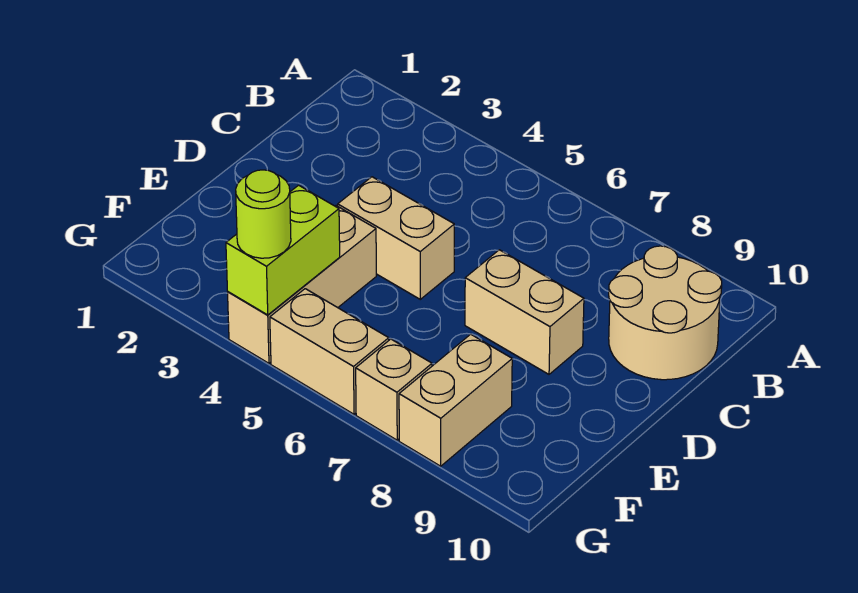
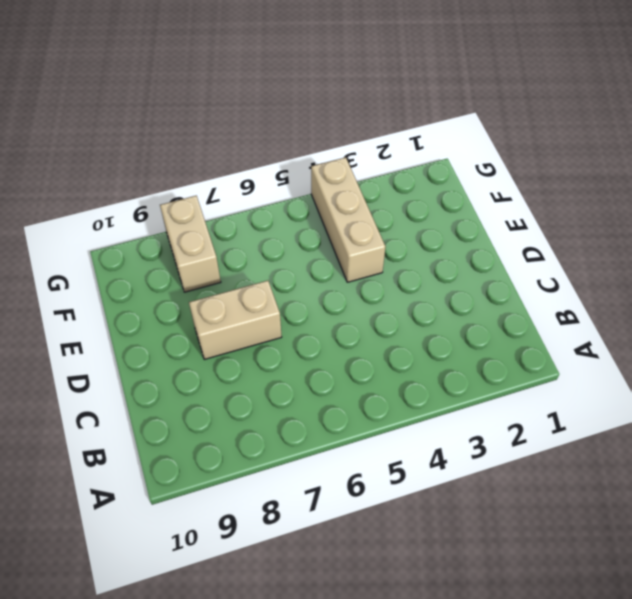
none -> tan 2x2 round brick [609,246,722,380]
none -> tan 1x2 brick [338,177,454,299]

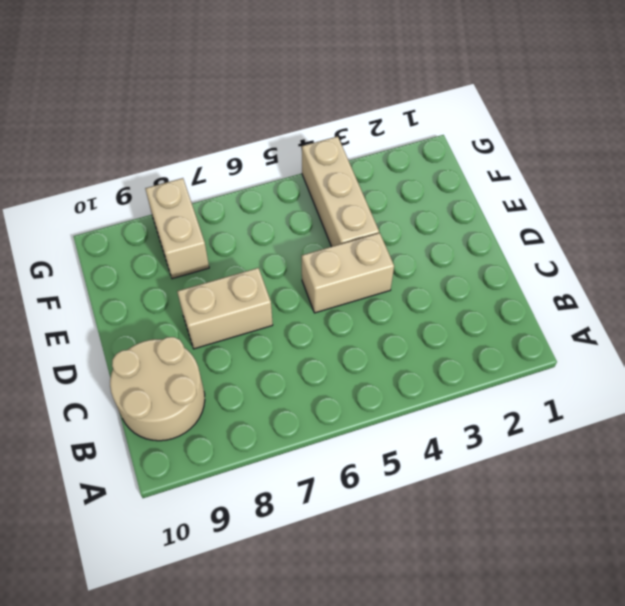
none -> tan 1x2 brick [270,289,389,414]
none -> tan 1x1 brick [356,339,432,440]

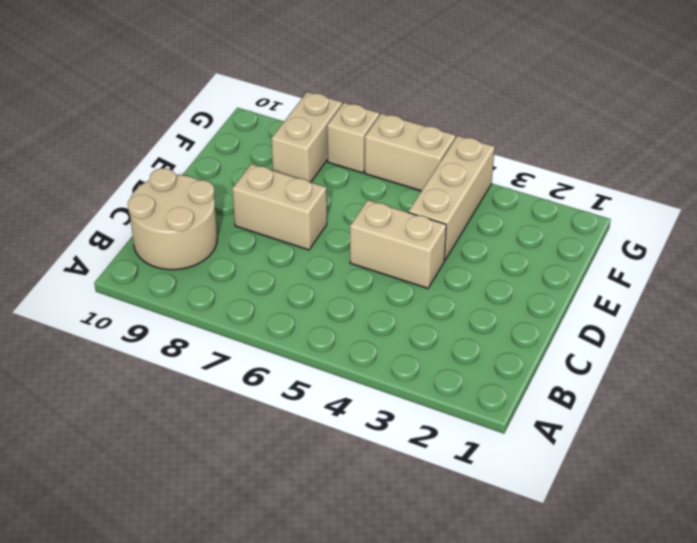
none -> lime 1x2 brick [226,185,340,315]
none -> lime 1x1 round brick [236,170,291,258]

